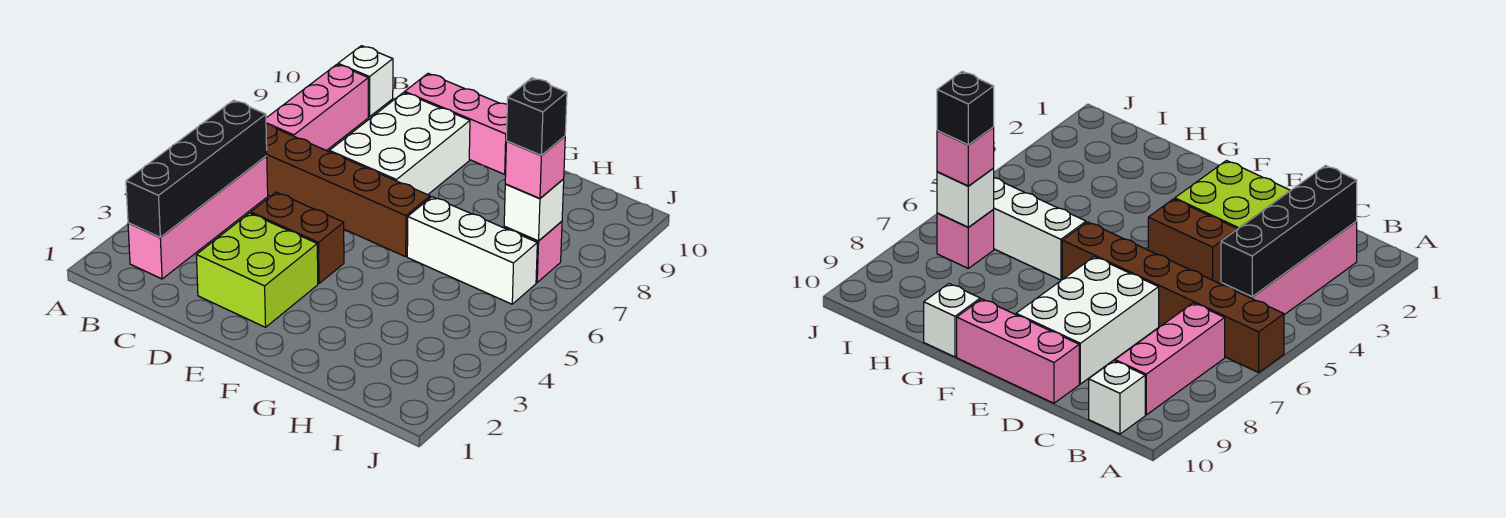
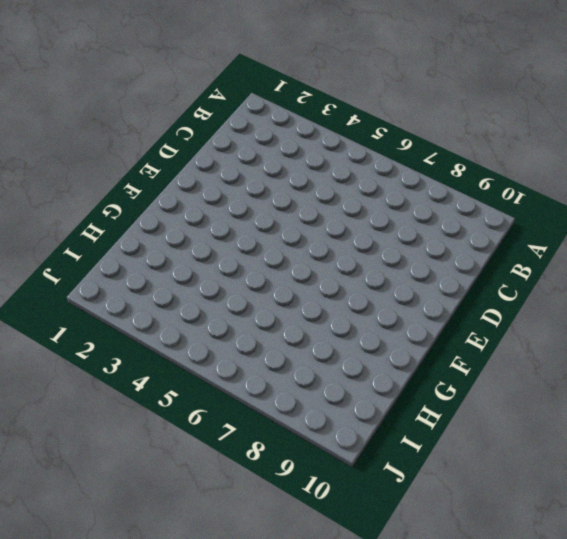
none -> brown 1x6 brick [266,124,430,257]
none -> pink 1x4 brick [128,156,268,279]
none -> pink 1x3 brick [266,65,368,151]

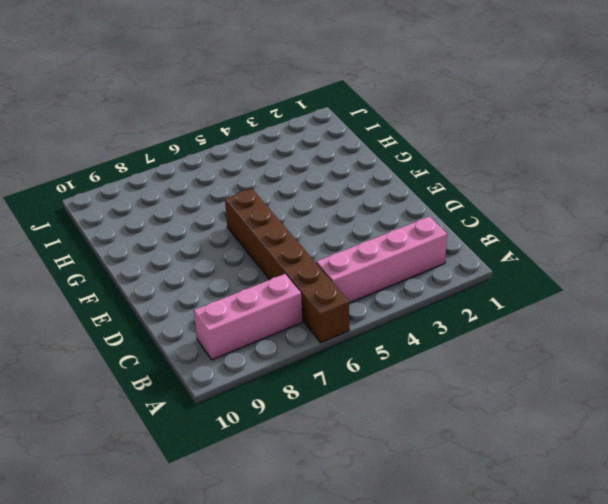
none -> white 1x1 brick [338,46,393,117]
none -> lime 2x2 brick [196,213,318,327]
none -> brown 1x2 brick [251,192,344,284]

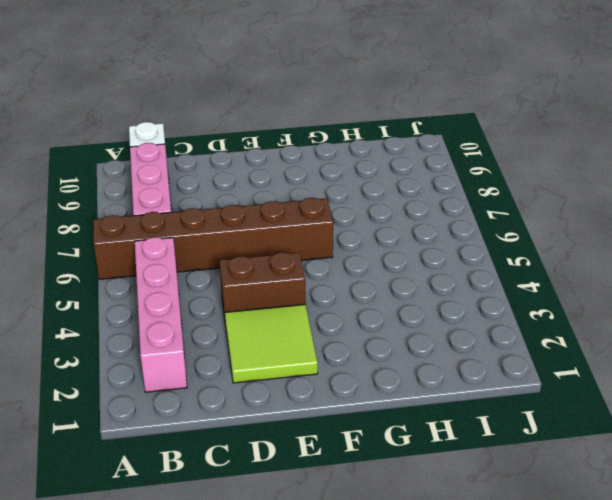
lime 2x2 tile [225,304,318,383] -> lime 2x2 brick [196,213,318,327]
none -> white 2x3 brick [329,92,470,195]
none -> pink 1x3 brick [405,73,507,174]
none -> white 1x3 brick [407,197,537,304]

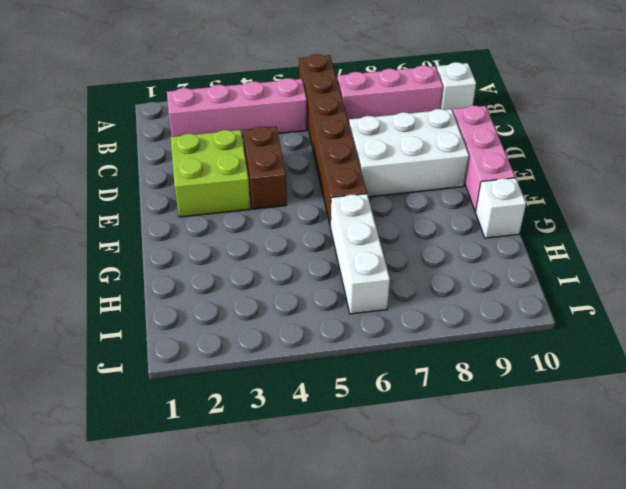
none -> pink 1x1 brick [504,221,562,282]
none -> black 1x4 brick [126,100,267,237]
none -> white 1x1 brick [504,179,564,241]

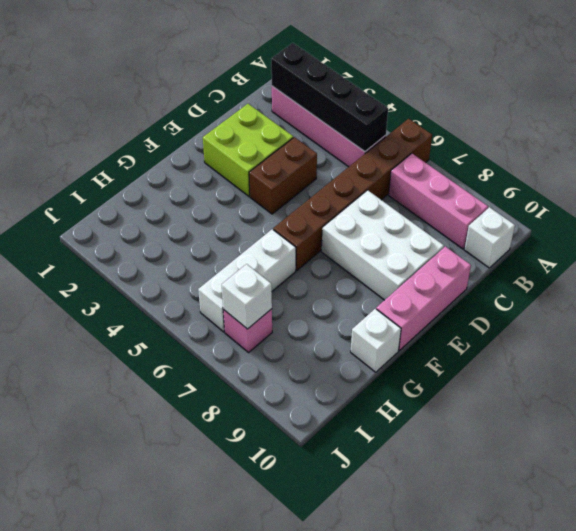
none -> pink 1x1 brick [505,136,565,198]
none -> black 1x1 brick [506,78,567,155]

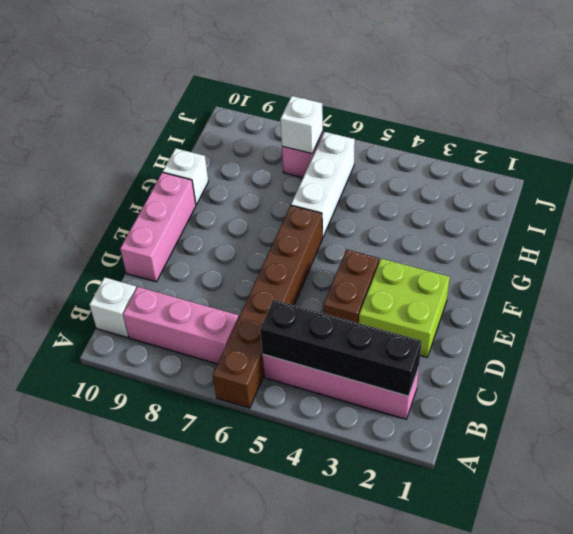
none -> white 2x3 brick [329,92,470,195]
none -> pink 1x1 brick [505,136,565,198]
none -> black 1x1 brick [506,78,567,155]

